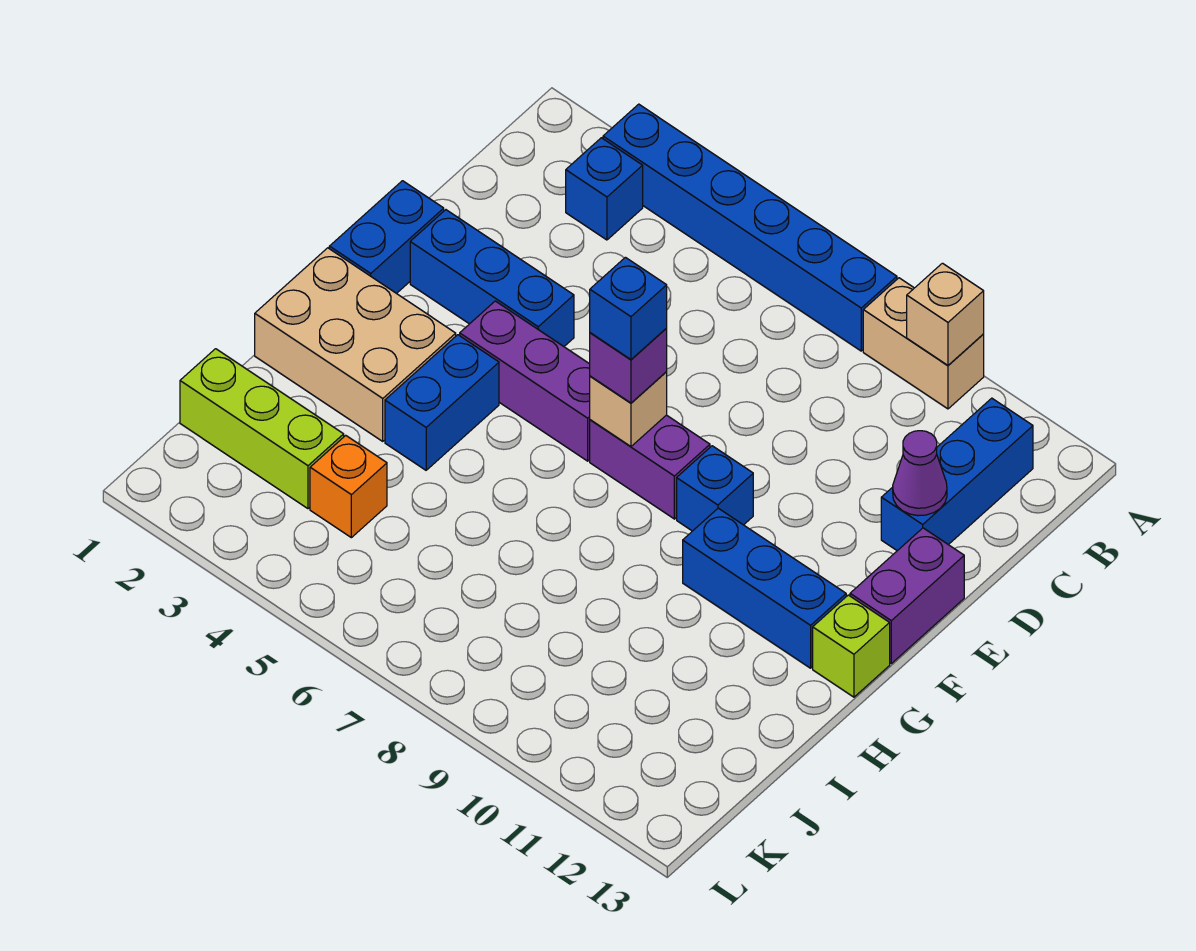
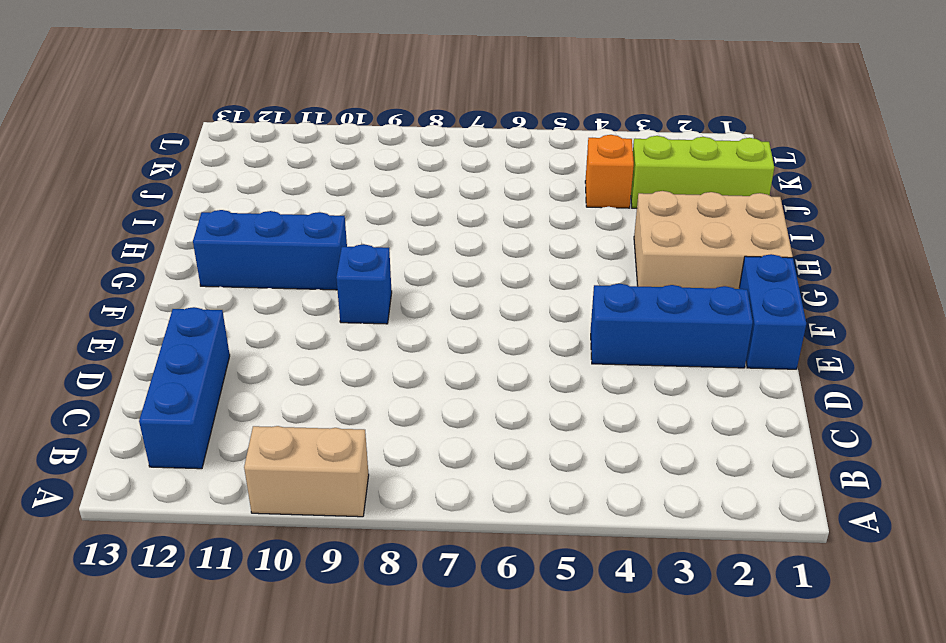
none -> blue 1x6 brick [603,104,897,351]
none -> blue 1x1 brick [566,138,643,240]
none -> purple 1x2 brick [850,528,964,663]

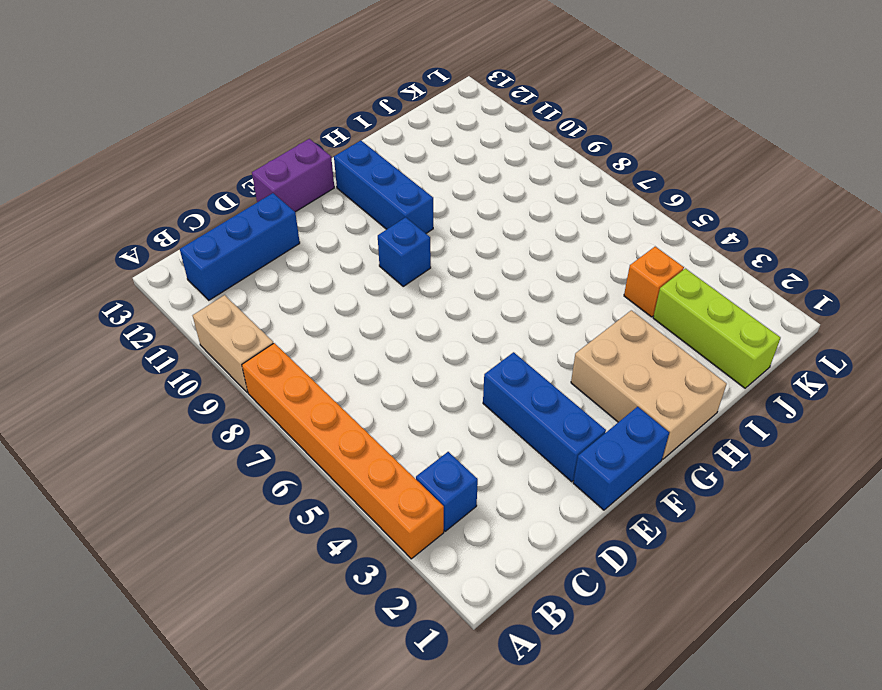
orange 1x6 brick [242,343,444,559] -> blue 1x6 brick [603,104,897,351]
none -> purple 1x3 brick [460,301,590,461]
none -> purple 1x2 brick [590,415,710,519]
none -> blue 1x2 brick [385,335,499,470]

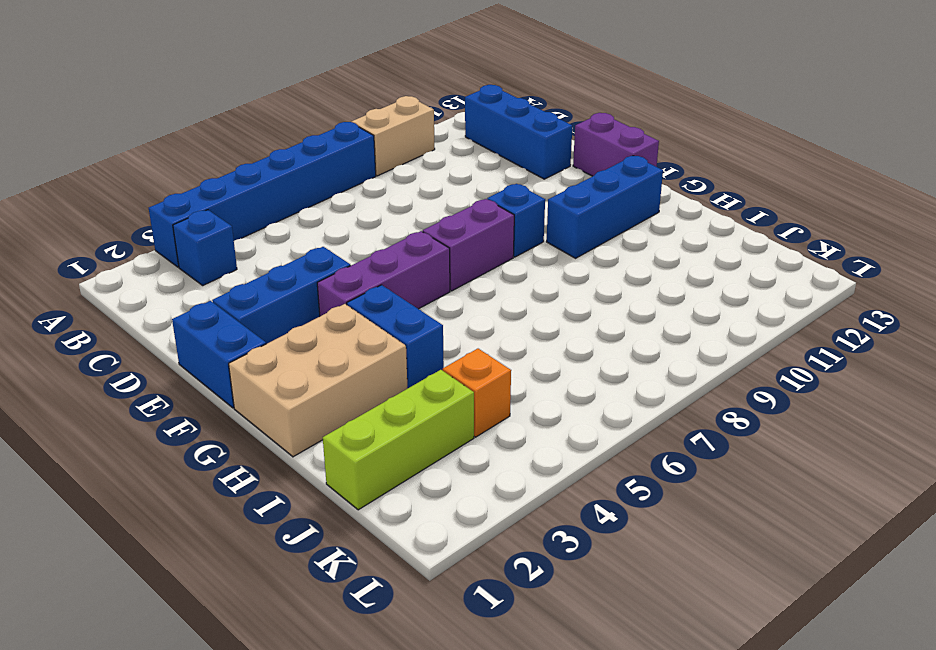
none -> lime 1x1 brick [813,595,890,697]
none -> tan 1x1 brick [907,263,984,365]
none -> purple 1x1 cone [893,431,947,516]

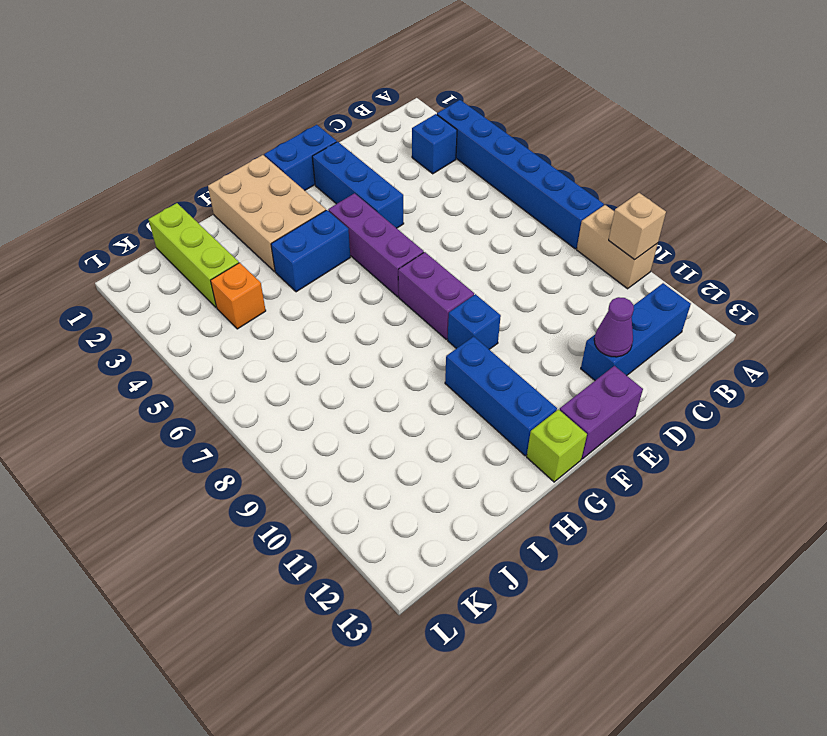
none -> tan 1x1 brick [590,372,667,446]
none -> purple 1x1 brick [590,329,667,403]
none -> blue 1x1 brick [590,257,667,359]

